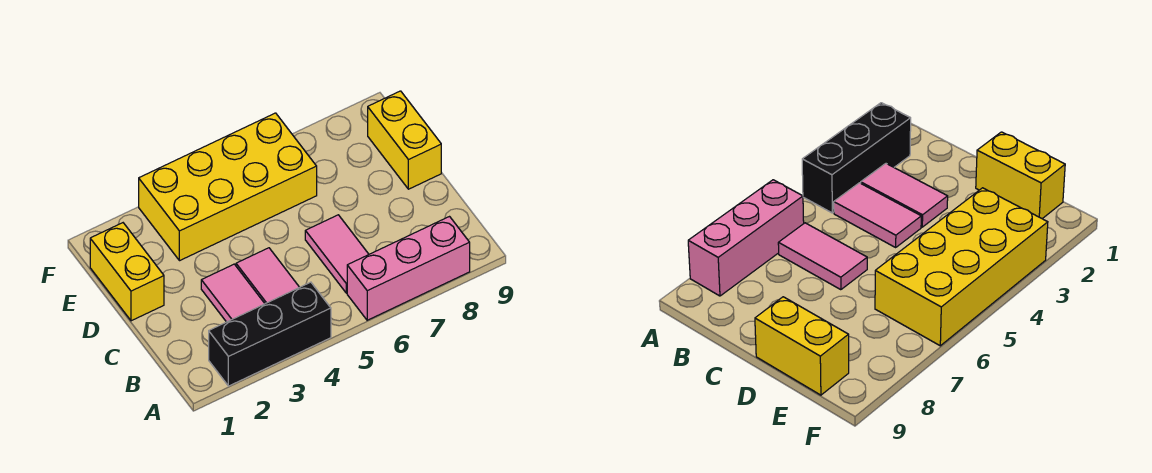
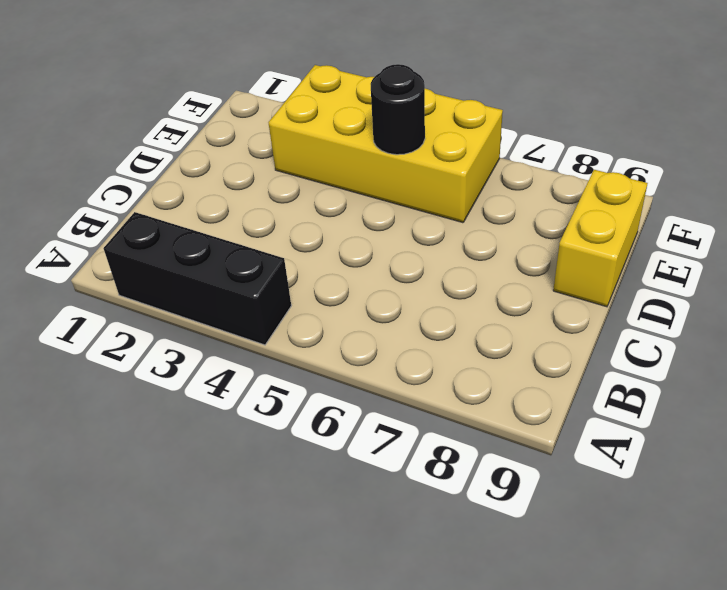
black 1x1 round brick [371,64,425,155] -> none
none -> pink 1x3 brick [347,217,470,320]
none -> pink 1x2 tile [201,264,265,322]

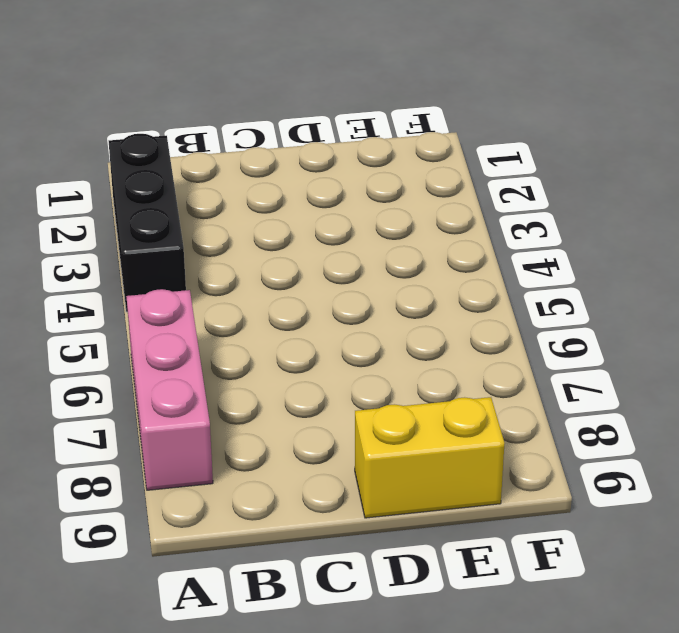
none -> pink 1x2 tile [201,264,265,322]
none -> pink 1x2 tile [236,248,299,304]

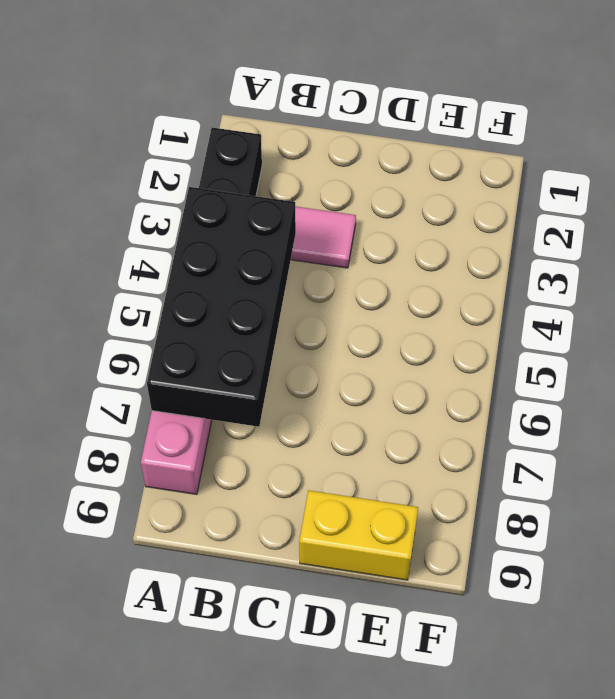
black 2x4 brick [147,187,296,427] -> none
none -> pink 1x2 tile [236,248,299,304]
none -> pink 1x2 tile [305,215,369,293]

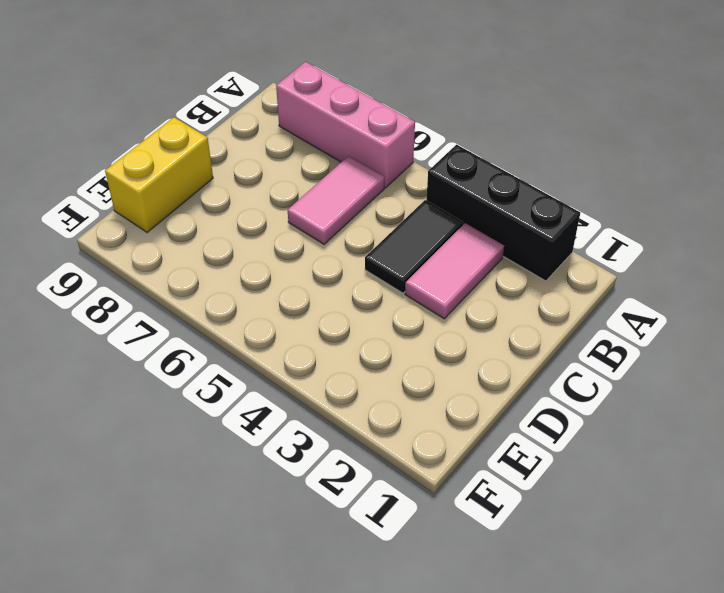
black 1x2 tile [365,200,463,293] -> pink 1x2 tile [236,248,299,304]
none -> yellow 1x2 brick [90,223,164,321]
none -> yellow 2x4 brick [139,113,317,261]

